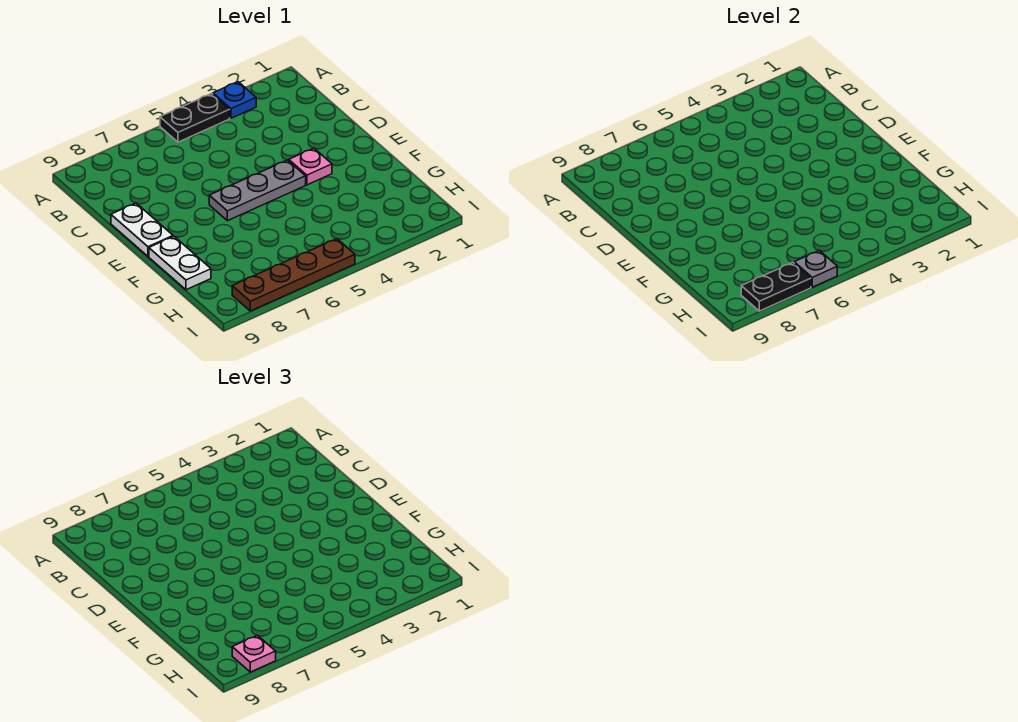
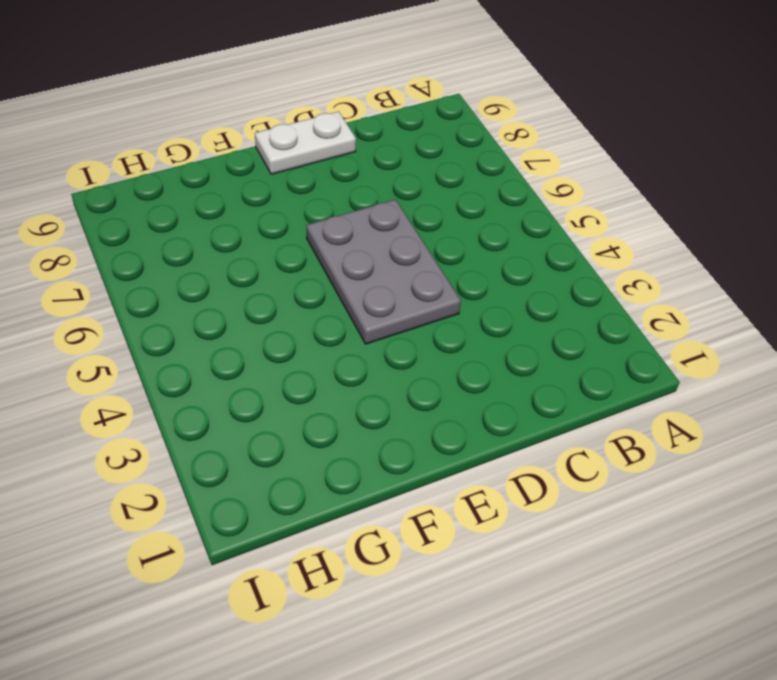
grey 2x3 plate [306,200,461,344] -> grey 1x3 plate [209,160,306,221]
none -> blue 1x1 plate [213,82,256,118]
none -> black 1x2 plate [160,94,230,142]

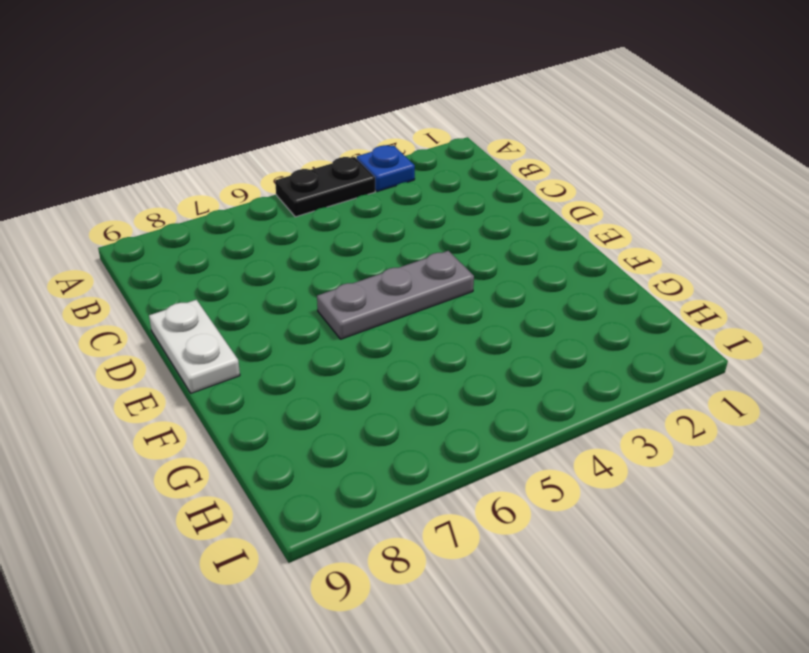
none -> pink 1x1 plate [289,148,332,185]
none -> white 1x2 plate [149,236,211,290]

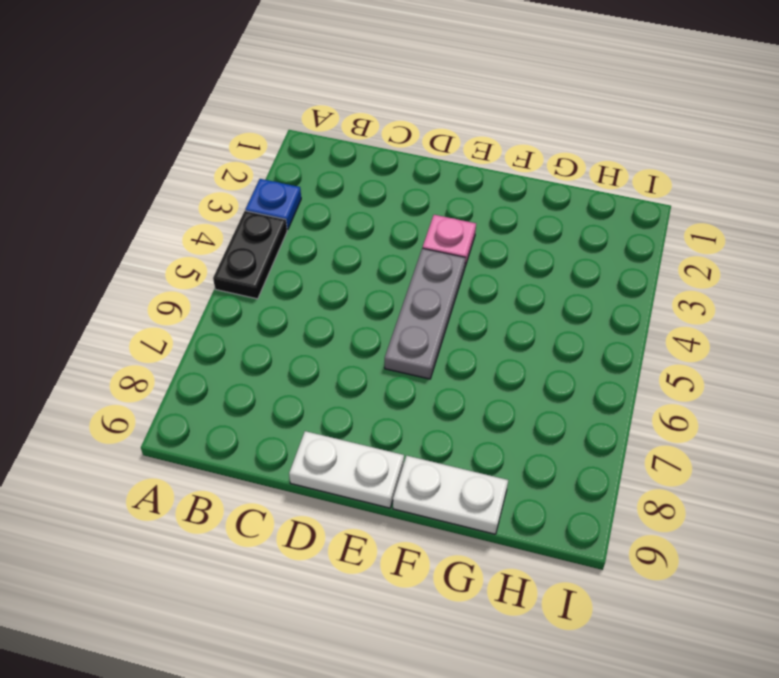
none -> brown 1x4 plate [232,239,355,311]
none -> grey 1x1 plate [794,251,837,287]

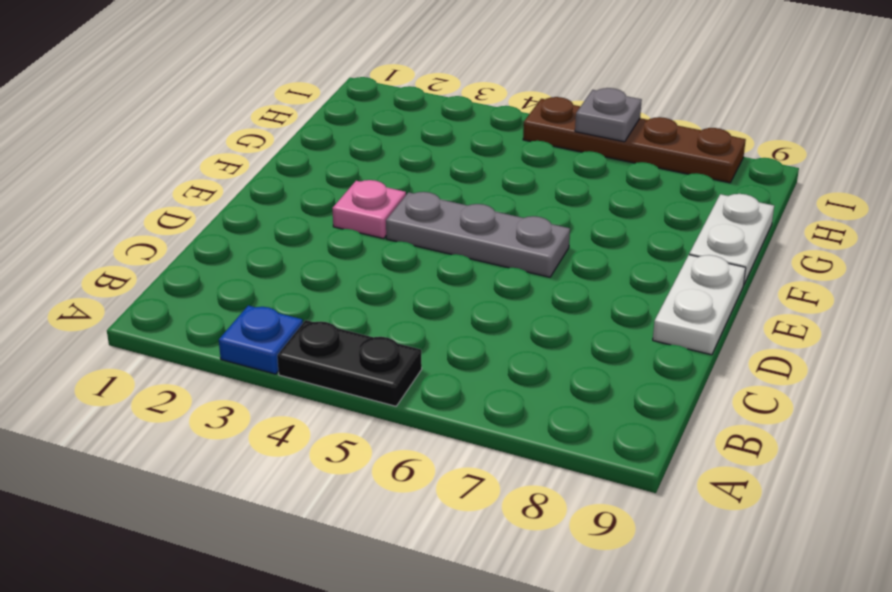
none -> black 1x2 plate [741,263,811,311]
none -> pink 1x1 plate [232,635,276,672]

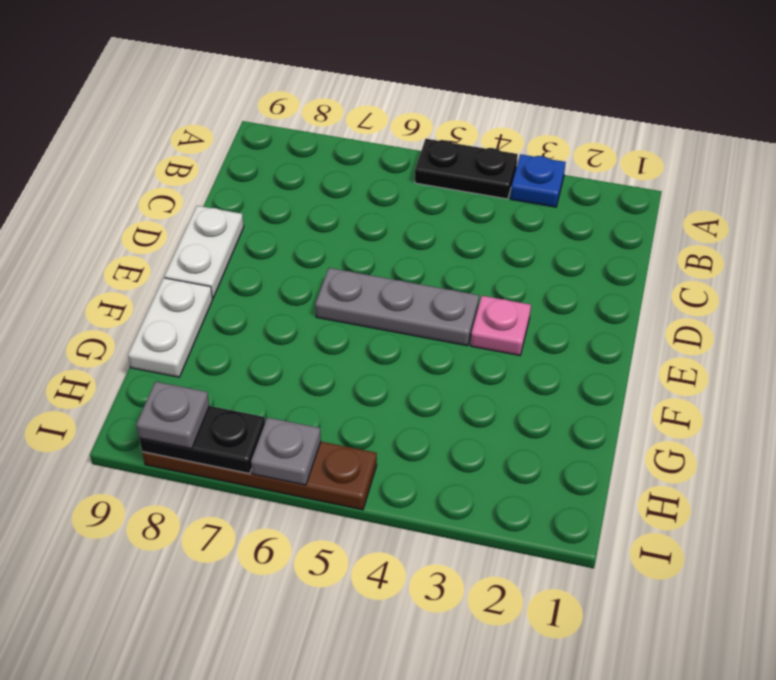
grey 1x1 plate [136,382,209,449] -> pink 1x1 plate [232,635,276,672]

